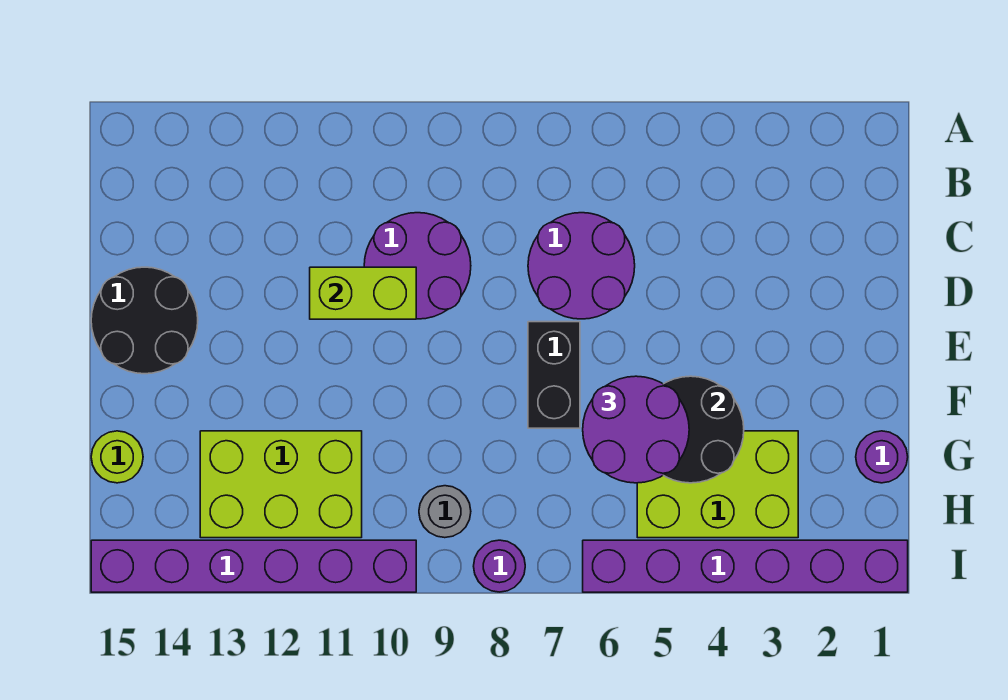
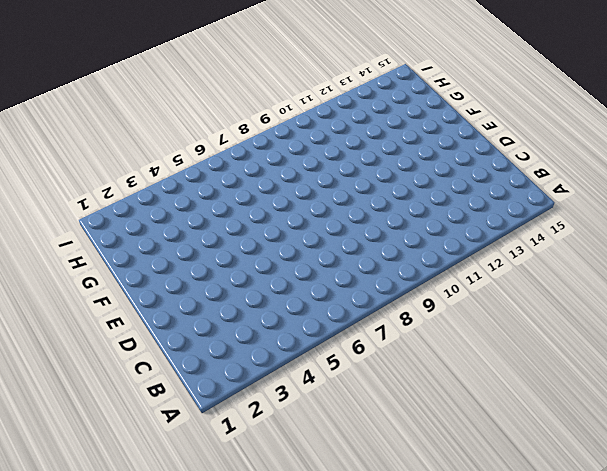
none -> purple 2x2 round brick [528,213,635,319]
none -> purple 2x2 round brick [364,213,471,319]
none -> black 2x2 round brick [91,267,198,374]

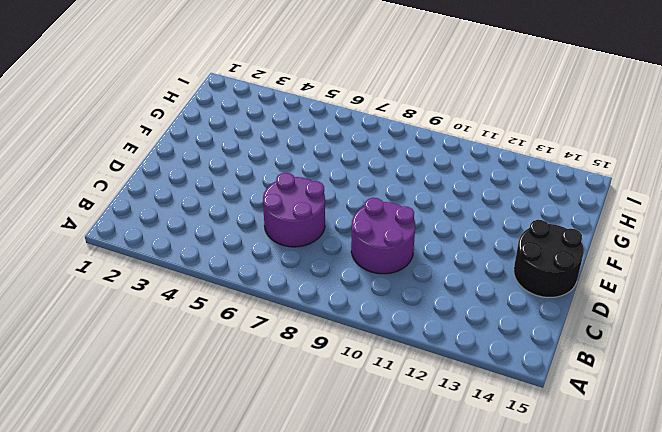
none -> black 1x2 brick [528,322,580,428]
none -> purple 1x1 round brick [856,431,908,483]
none -> lime 2x3 brick [637,431,798,538]

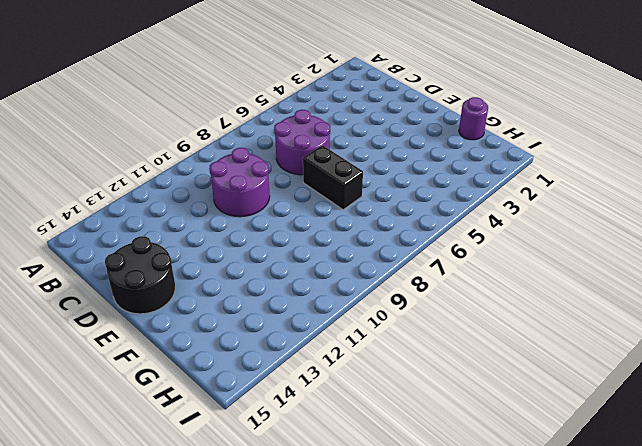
none -> lime 2x3 brick [637,431,798,538]
none -> lime 2x3 brick [200,431,362,538]
none -> lime 1x1 round brick [91,431,143,483]

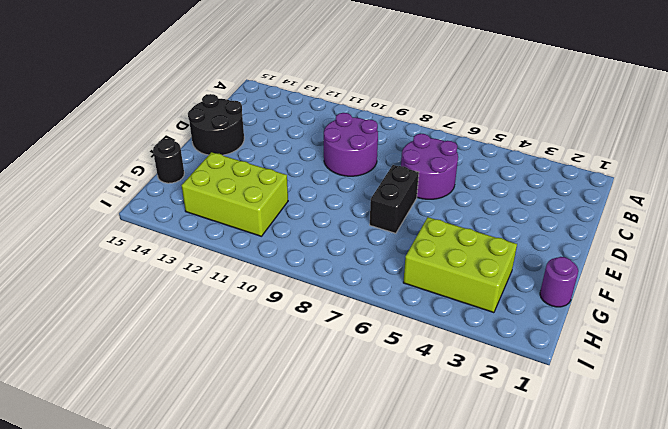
black 1x1 round brick [153,139,184,183] -> lime 1x1 round brick [91,431,143,483]
none -> grey 1x1 round brick [419,486,471,538]
none -> purple 1x6 brick [583,540,908,592]
none -> purple 1x1 round brick [474,540,525,592]

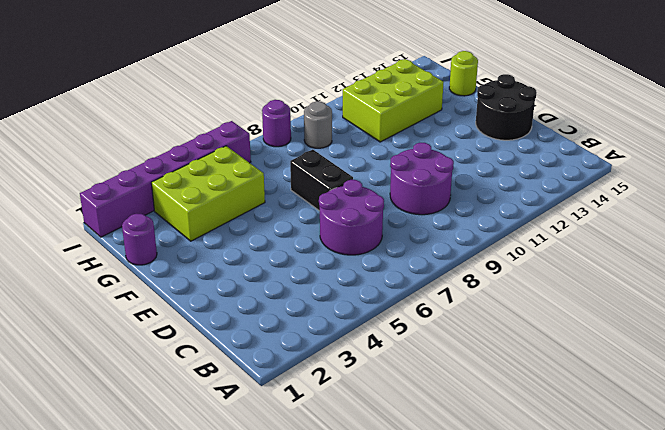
none -> purple 1x6 brick [91,540,416,592]
none -> lime 1x2 brick [310,267,416,319]
none -> black 2x2 round brick [664,376,744,483]

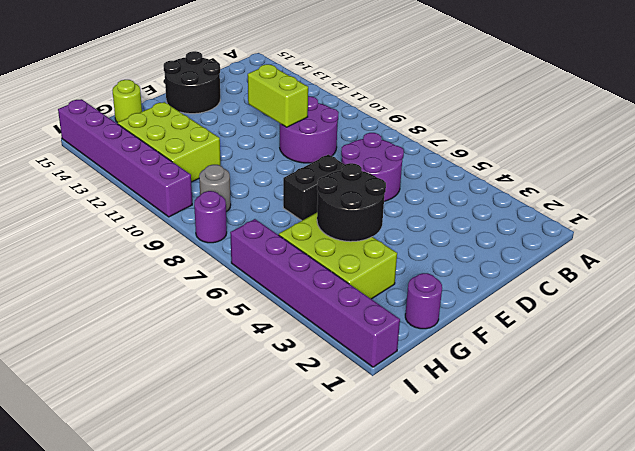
none -> purple 2x2 round brick [583,376,689,483]

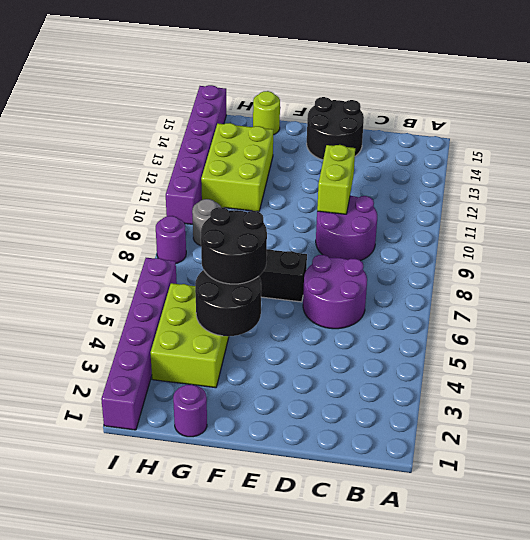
black 2x2 round brick [201,207,267,284] -> purple 2x2 round brick [583,376,689,483]

